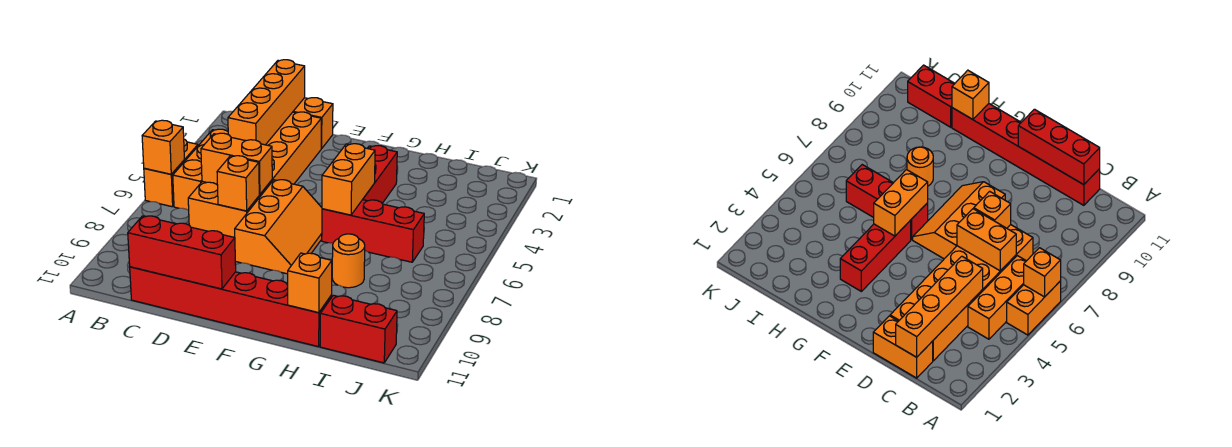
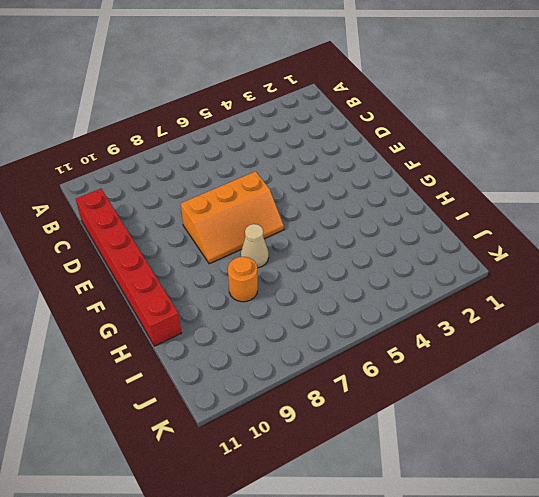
tan 1x1 cone [241,224,269,268] -> none
none -> orange 1x2 brick [144,139,198,207]
none -> orange 1x3 brick [173,129,228,210]
none -> orange 1x2 brick [293,98,333,148]

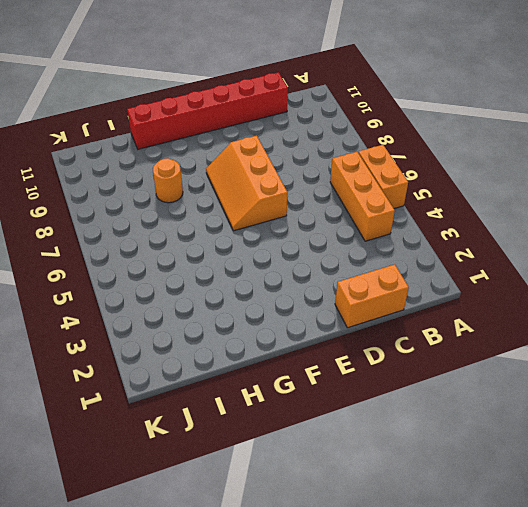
none -> orange 2x6 brick [188,112,322,237]
none -> red 1x3 brick [363,146,397,203]
none -> red 1x3 brick [322,200,424,262]

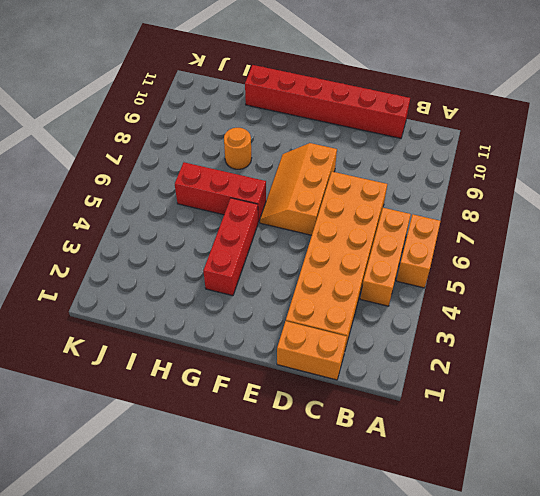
none -> red 1x2 brick [320,295,397,363]
none -> orange 1x1 brick [142,120,184,174]
none -> orange 1x4 brick [228,60,305,145]

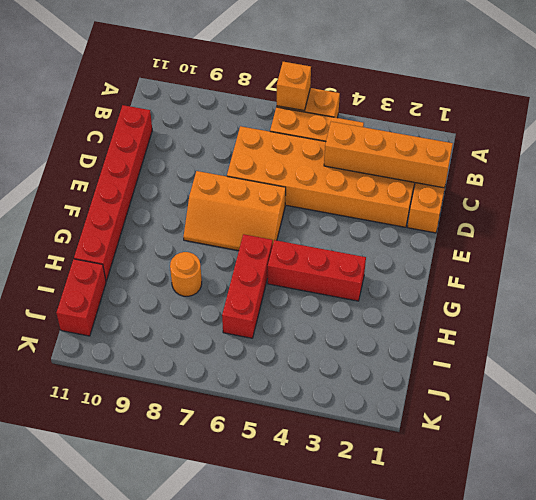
none -> orange 1x2 brick [201,133,272,194]
none -> red 1x3 brick [128,216,236,289]
none -> orange 1x1 brick [217,156,259,211]

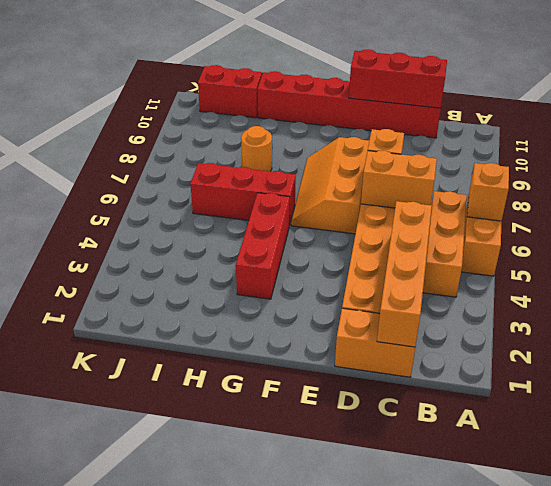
none -> orange 1x2 brick [322,144,375,215]
none -> orange 1x1 brick [288,253,332,313]

